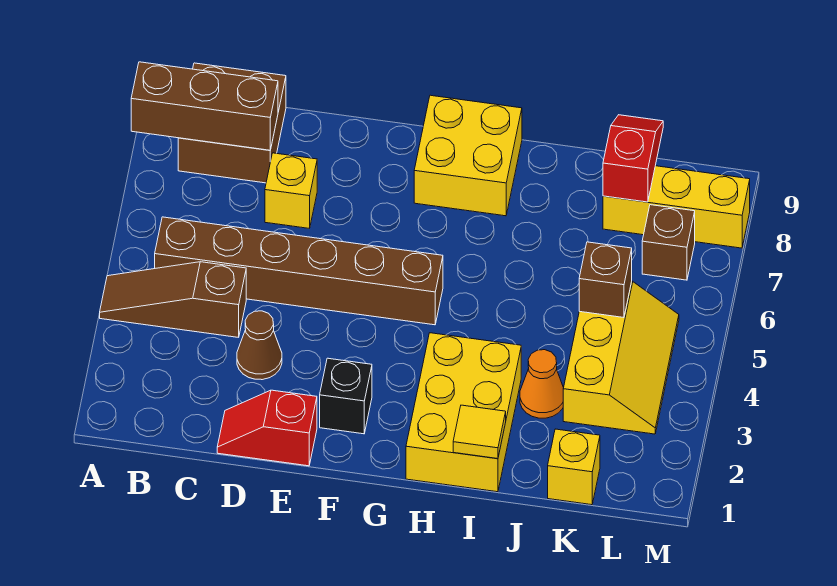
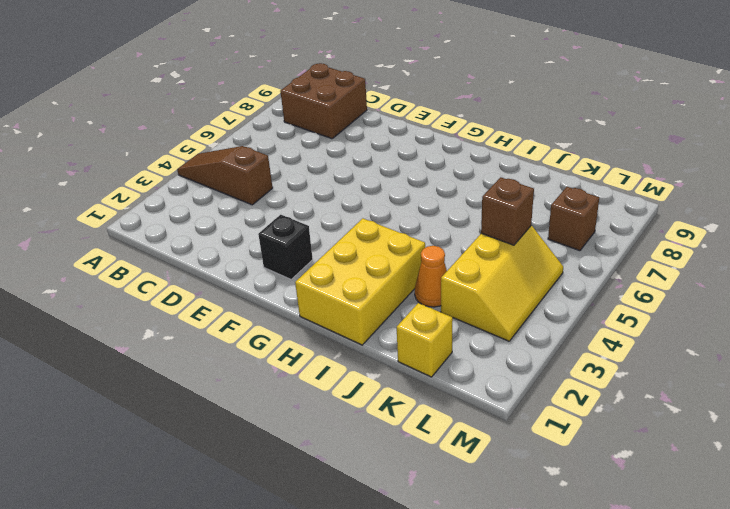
none -> brown 1x6 brick [155,217,443,325]
none -> red 1x2 slope [217,390,317,466]
none -> brown 1x1 cone [237,311,282,380]

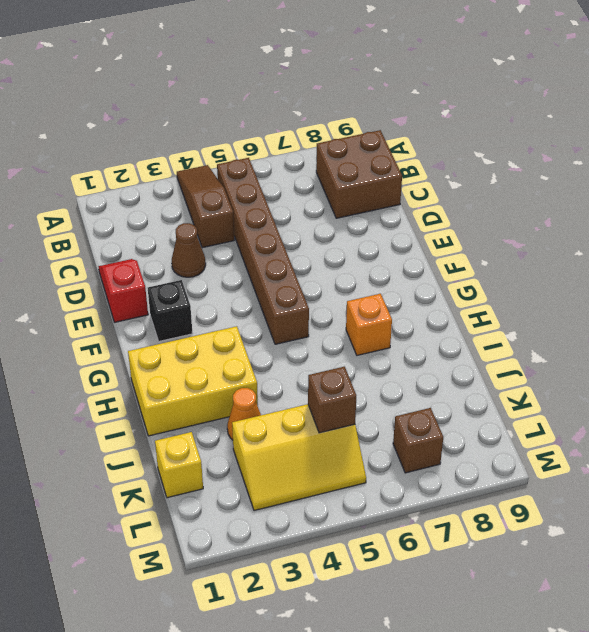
orange 1x1 brick [346,294,392,355] -> none
none -> yellow 1x1 brick [265,153,317,228]
none -> yellow 2x2 brick [414,95,522,216]
none -> yellow 1x3 brick [603,166,750,248]

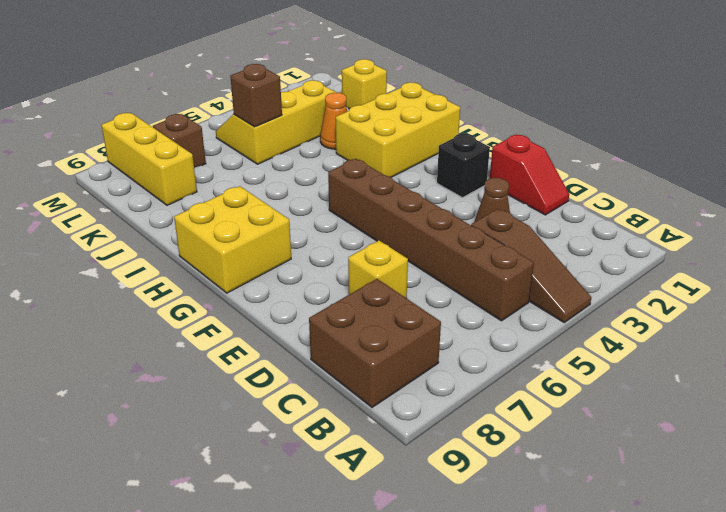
none -> brown 1x3 brick [131,62,278,150]
none -> yellow 1x1 tile [453,405,506,459]
none -> red 1x2 slope [603,115,663,202]

